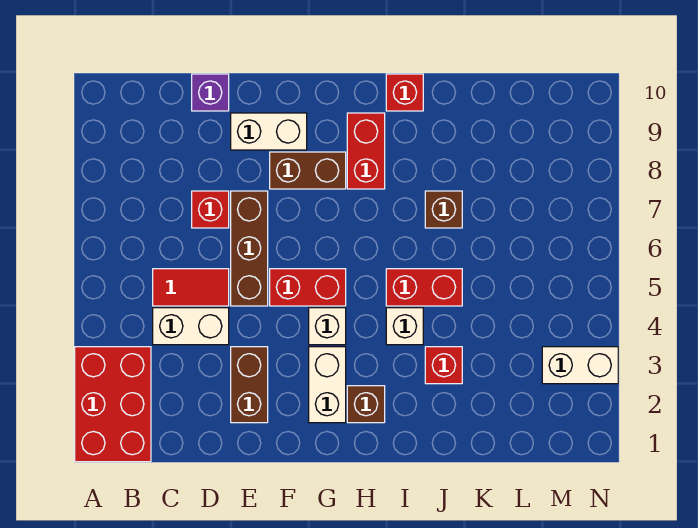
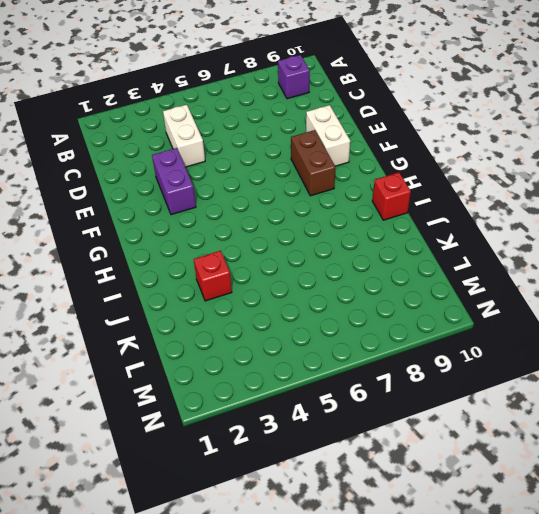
purple 1x1 brick [278,55,310,99] -> purple 1x1 brick moved to [192,74,229,111]
purple 1x2 brick [152,148,196,215] -> brown 1x2 brick [231,347,268,423]
none -> red 2x3 brick [75,347,151,462]
none -> red 1x2 tile [153,269,229,306]
none -> red 1x1 brick [192,191,229,228]

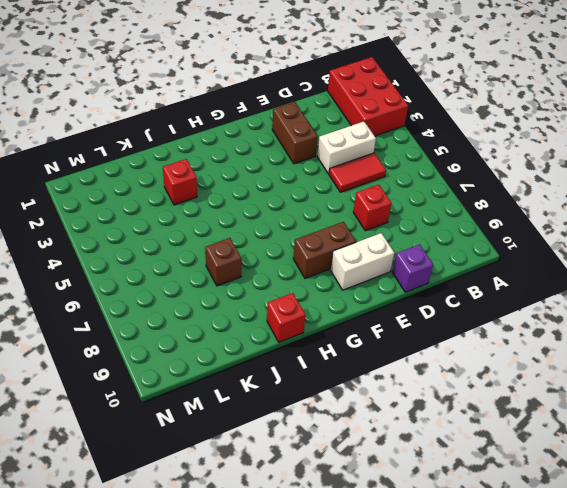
none -> brown 1x3 brick [231,191,268,306]
none -> red 1x2 brick [270,269,346,306]
none -> white 1x2 brick [309,347,346,423]

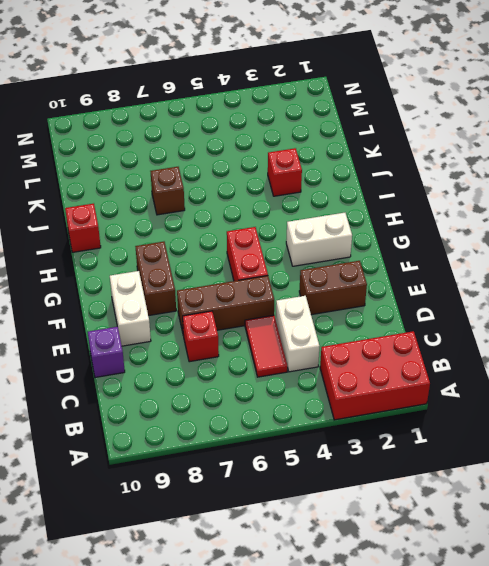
none -> white 1x1 brick [309,308,346,345]
none -> brown 1x1 brick [347,386,385,423]
none -> red 1x2 brick [347,113,385,189]

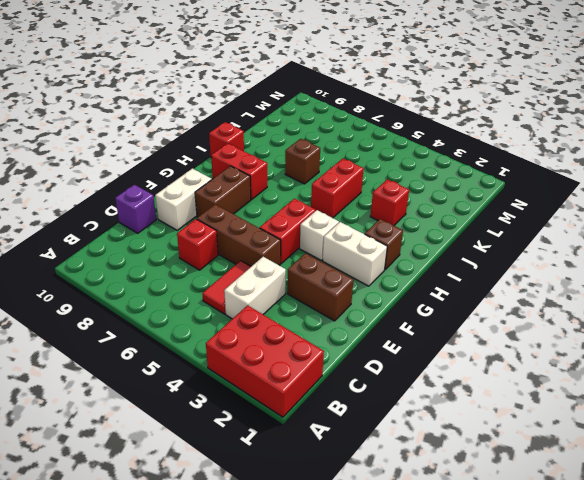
none -> white 1x1 brick [386,308,423,345]
none -> white 1x2 brick [542,347,618,384]

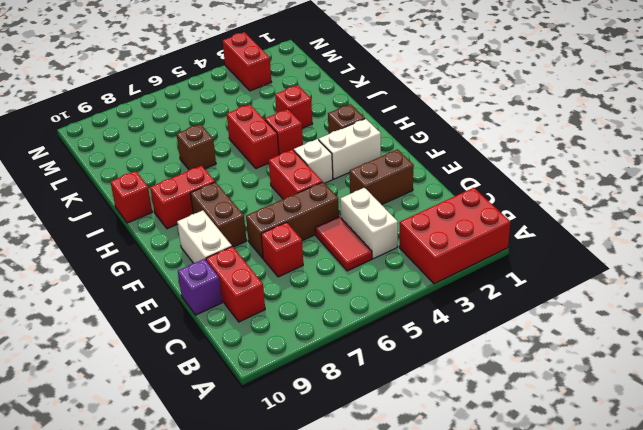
red 1x2 brick [206,246,265,322] -> none
red 1x1 brick [265,109,303,155] -> white 1x1 brick [386,308,423,345]
red 1x2 brick [223,32,271,91] -> white 1x2 brick [542,347,618,384]

